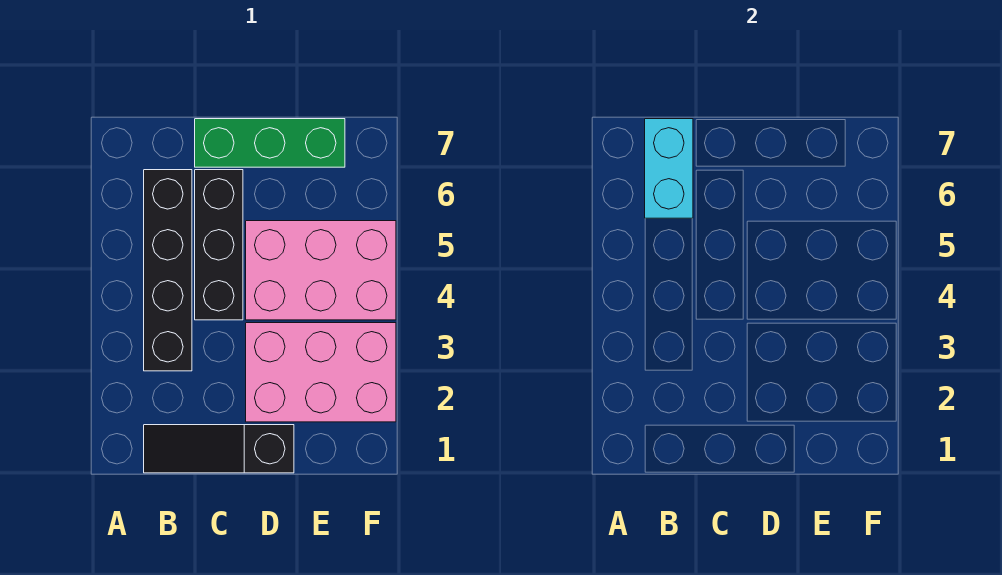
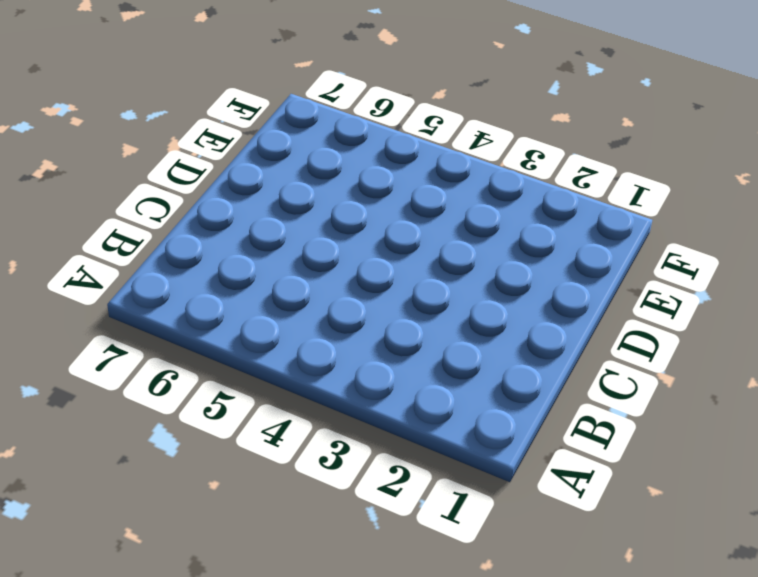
none -> black 1x3 slope [144,425,294,473]
none -> black 1x4 brick [144,170,192,371]

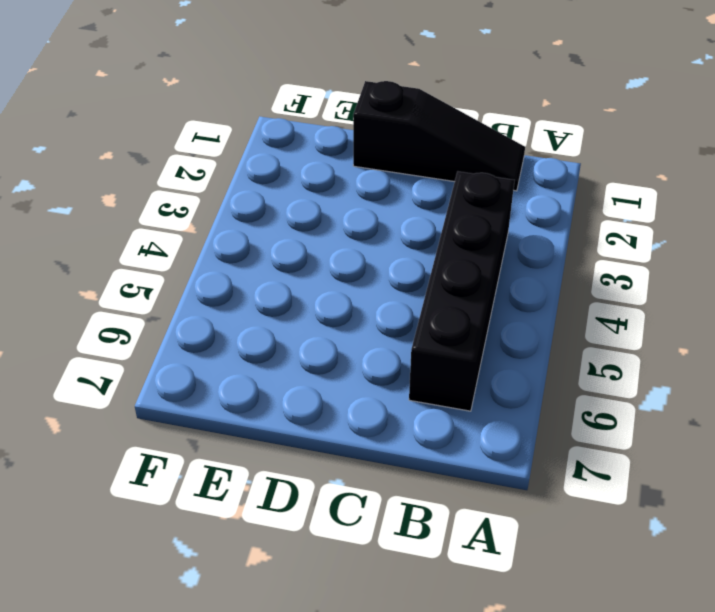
none -> black 1x3 brick [195,170,243,320]
none -> green 1x3 brick [195,119,345,167]

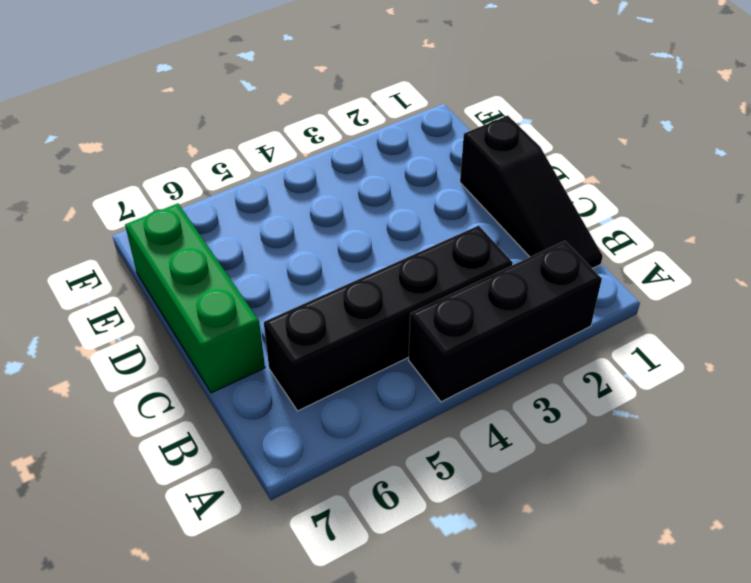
black 1x3 brick [409,241,602,402] -> black 1x3 brick moved to [195,170,243,320]
none -> pink 2x3 brick [246,323,396,422]
none -> pink 2x3 brick [246,221,396,320]

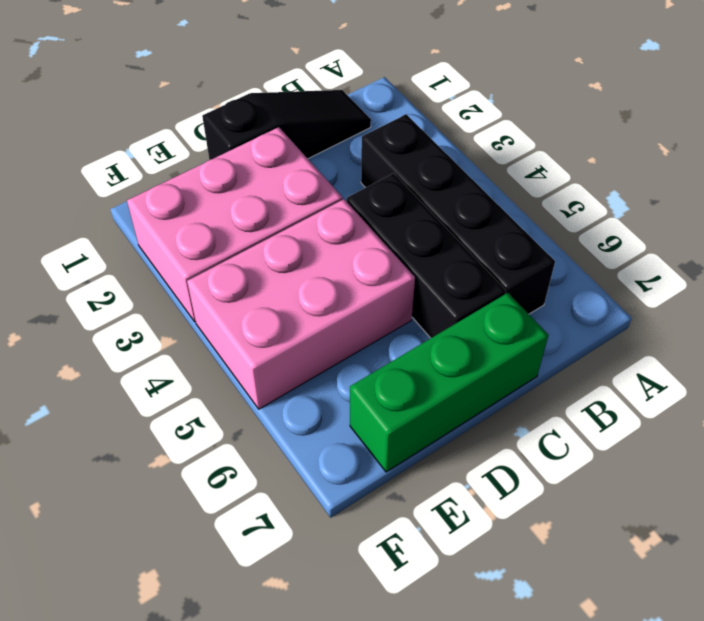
none -> cyan 1x2 brick [645,119,693,218]

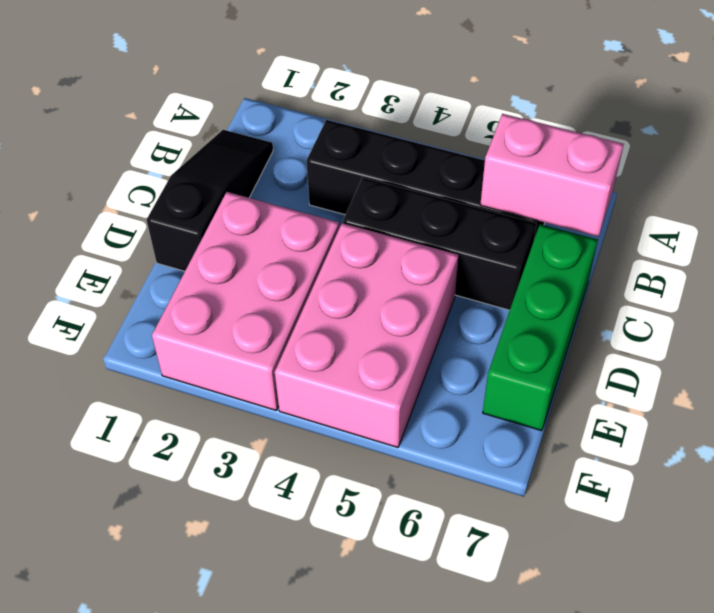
pink 1x2 brick [480,114,624,237] -> cyan 1x2 brick [645,119,693,218]

